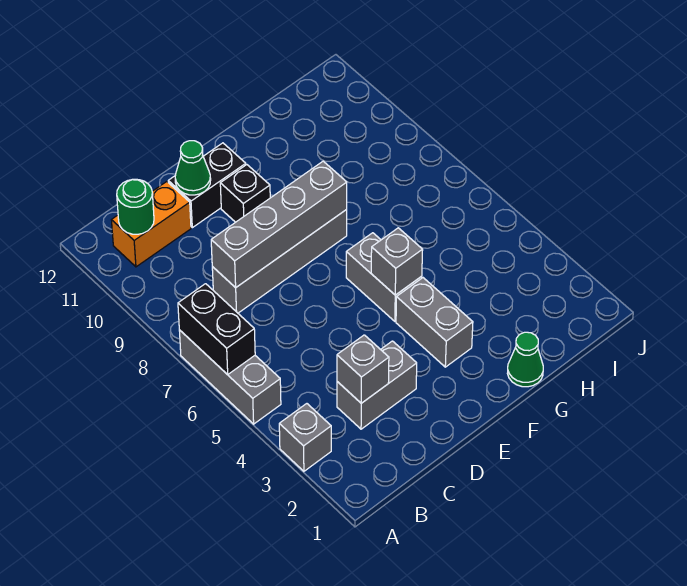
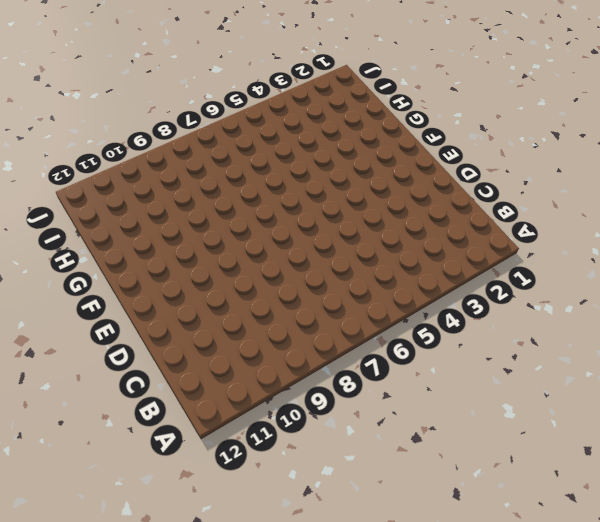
none -> grey 1x1 brick [279,404,331,471]
none -> grey 1x3 brick [179,330,281,424]
none -> orange 1x2 brick [112,182,191,267]

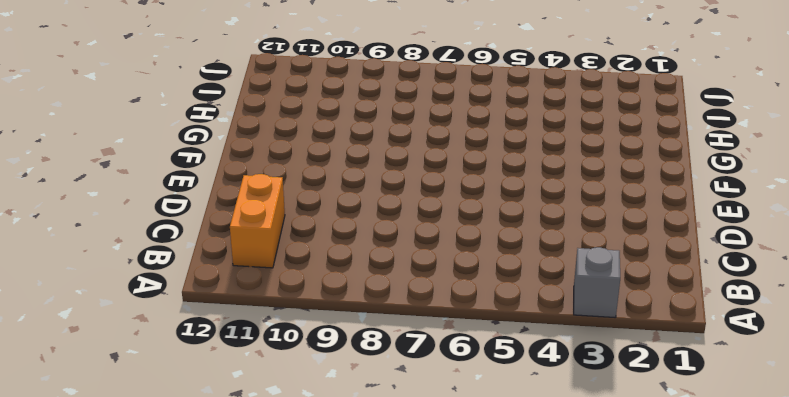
none -> grey 1x3 brick [179,330,281,424]
none -> grey 1x2 brick [337,341,417,429]
none -> grey 1x4 brick [212,210,347,313]

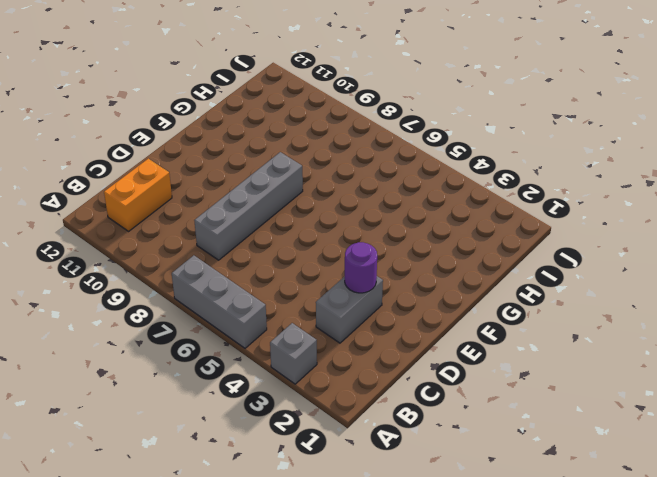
purple 1x1 round brick [345,242,377,293] -> none
none -> black 1x2 brick [168,143,246,228]
none -> black 1x1 brick [220,165,270,222]
none -> grey 1x2 brick [396,278,473,367]

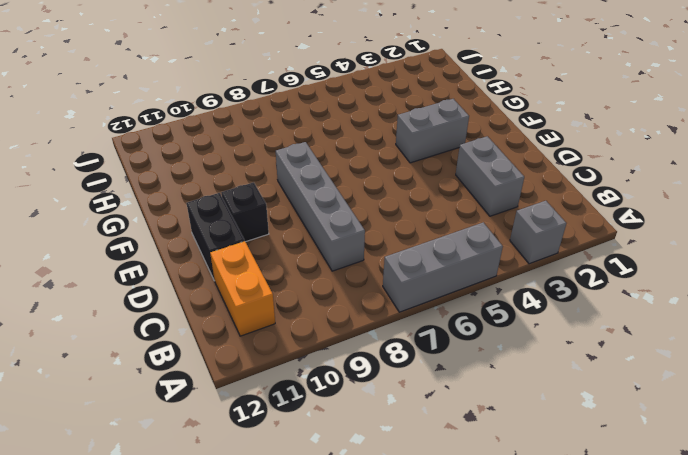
none -> grey 1x2 brick [346,233,422,321]
none -> green 1x1 cone [507,332,543,387]
none -> black 1x2 brick [178,284,255,375]

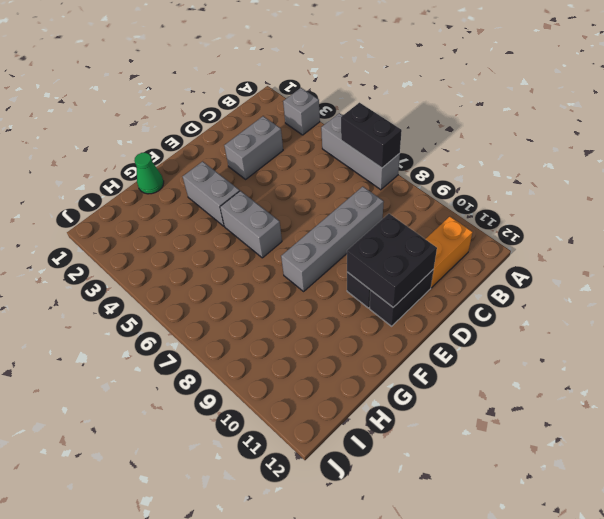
black 2x2 brick [347,214,437,307] -> green 1x1 cone [175,141,211,195]
none -> green 1x1 round brick [117,179,154,234]
none -> grey 1x1 brick [337,335,389,403]
none -> grey 1x4 brick [211,161,347,288]

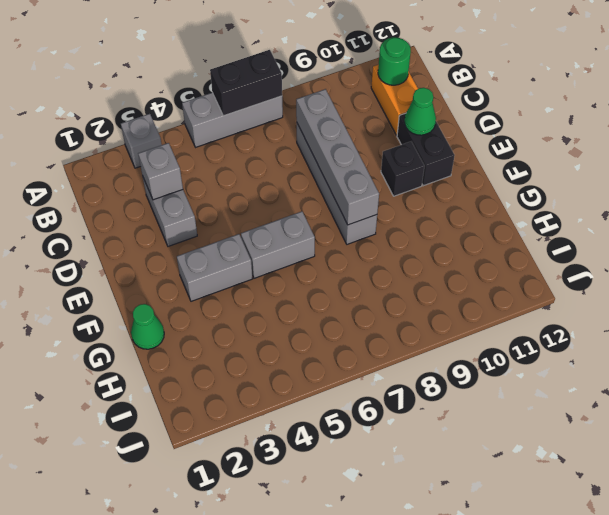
none -> grey 1x1 brick [371,228,423,295]

